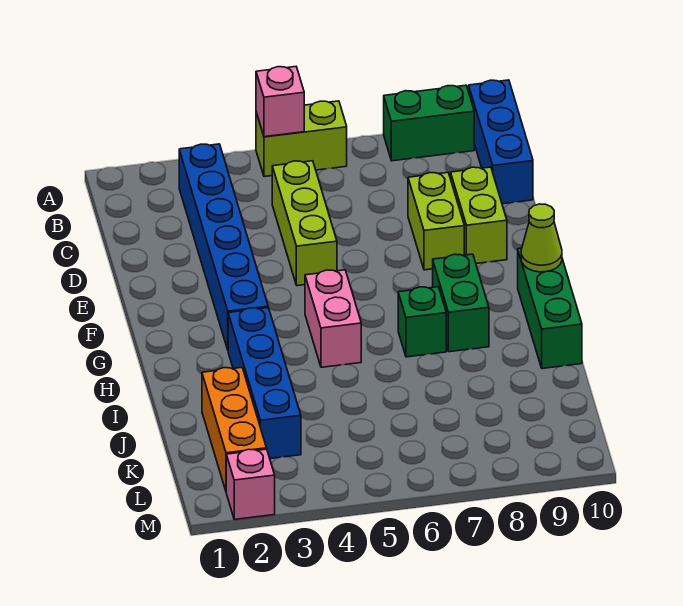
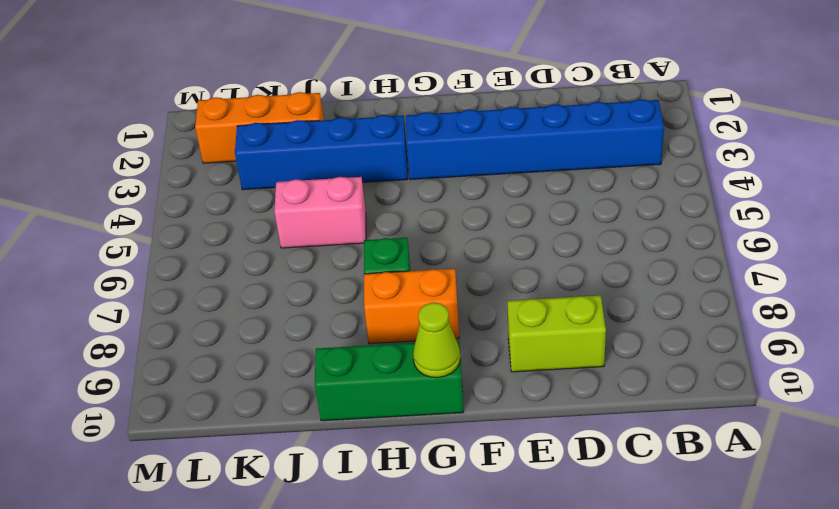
orange 1x2 brick [364,269,459,344] -> green 1x2 brick [433,254,489,352]
pink 1x2 brick [274,177,366,248] -> pink 1x2 brick moved to [305,270,361,367]
none -> lime 1x2 brick [256,101,347,177]
none -> green 1x2 brick [384,85,474,161]
none -> blue 1x3 brick [469,80,533,204]

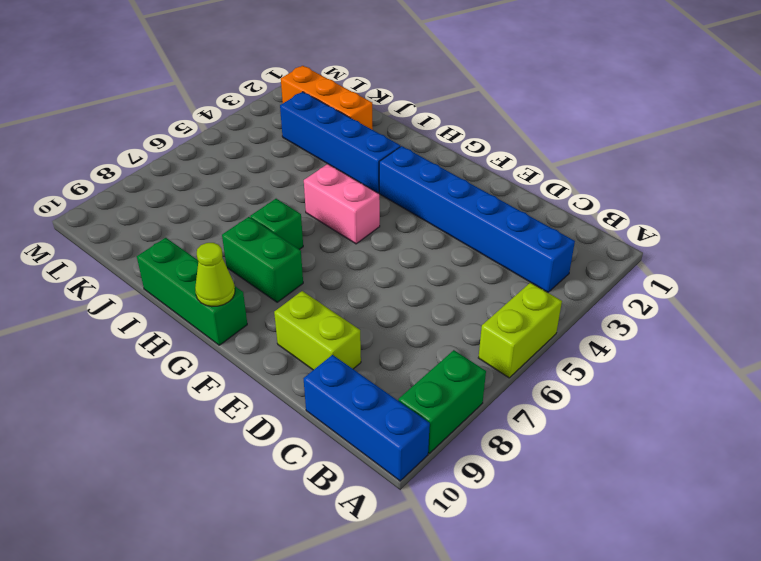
none -> lime 1x3 brick [272,161,337,286]
none -> lime 1x2 brick [408,172,464,270]
none -> pink 1x1 brick [226,449,275,519]

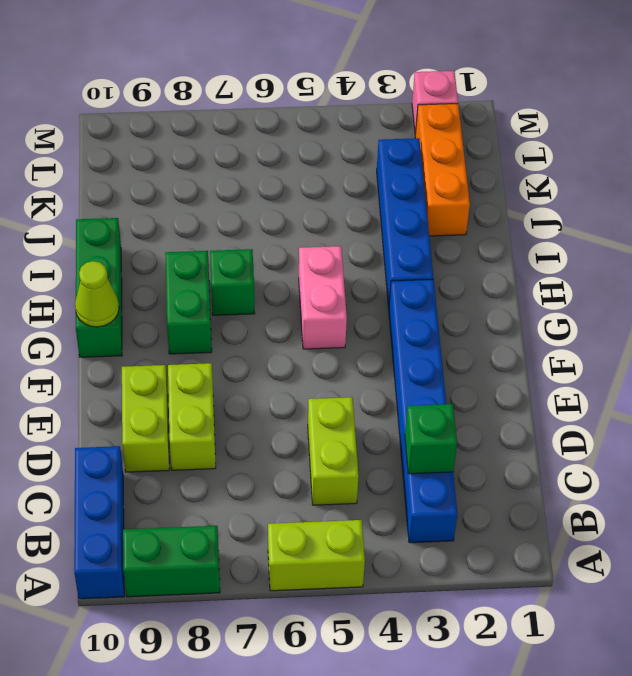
green 1x1 brick [405,404,457,474] -> none
lime 1x2 brick [308,397,359,505] -> lime 1x3 brick [272,161,337,286]
none -> pink 1x1 brick [256,67,304,137]

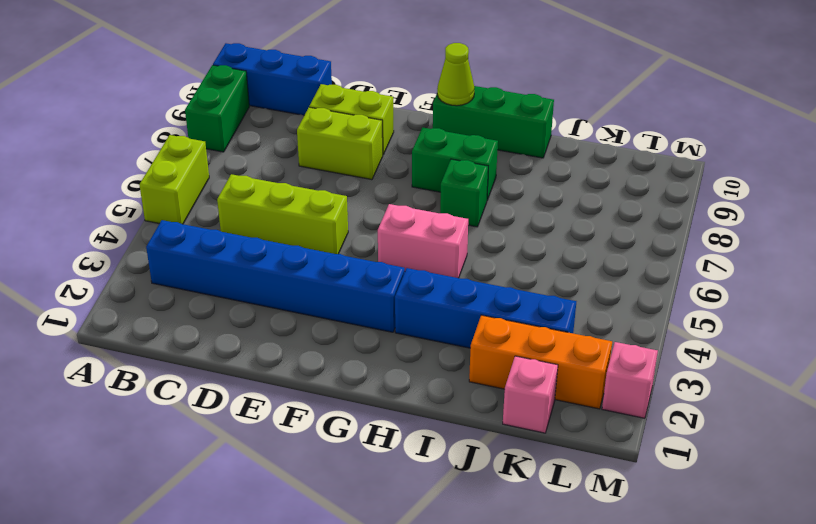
pink 1x1 brick [503,356,558,433] -> pink 1x1 brick moved to [256,67,304,137]

